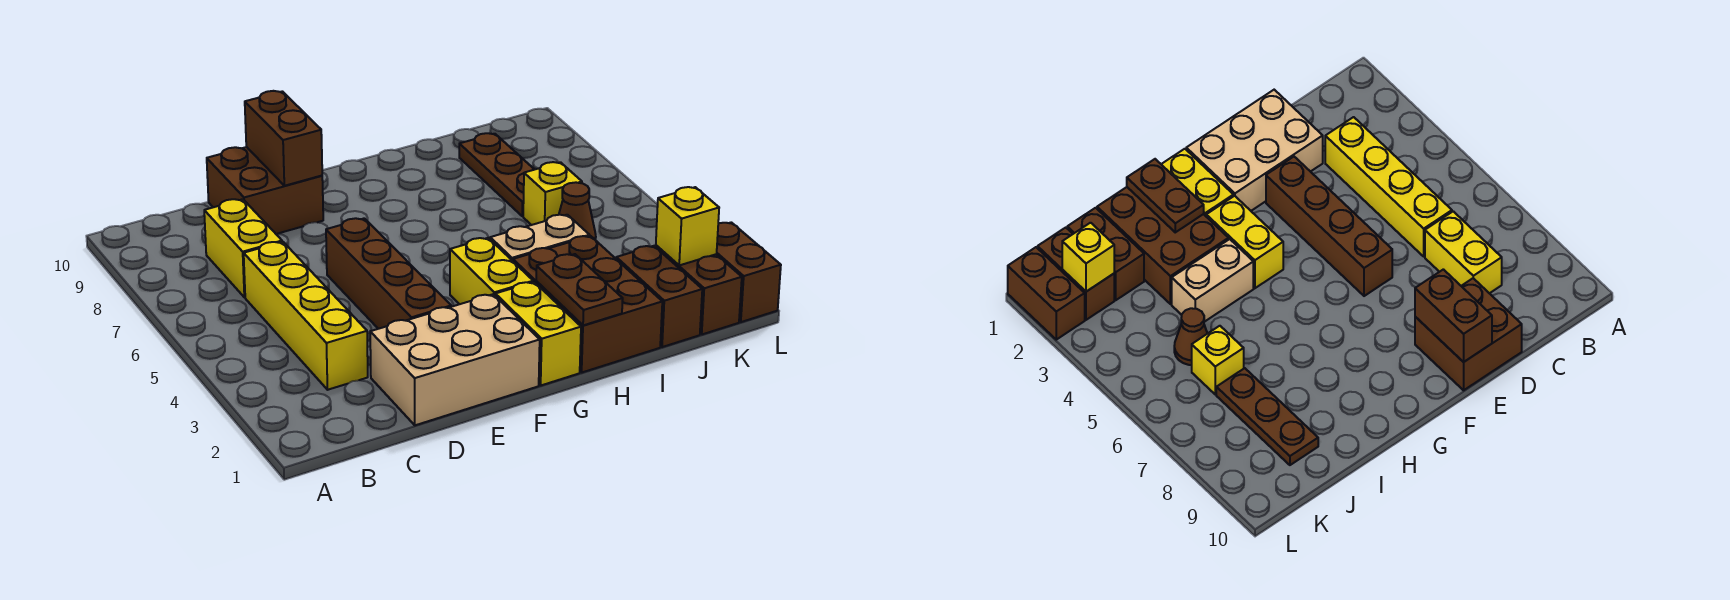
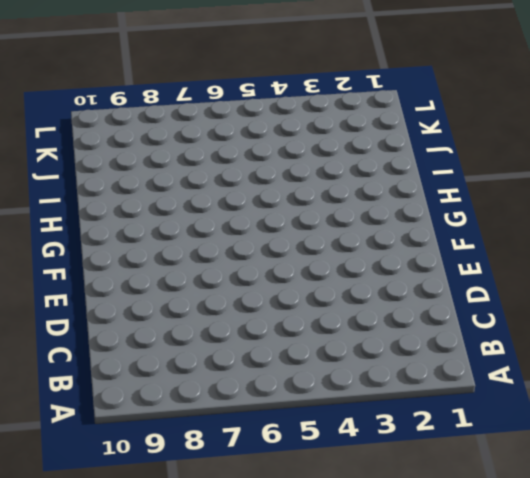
none -> yellow 1x4 brick [244,242,368,390]
none -> yellow 1x2 brick [204,199,282,297]
none -> tan 2x3 brick [370,294,540,425]

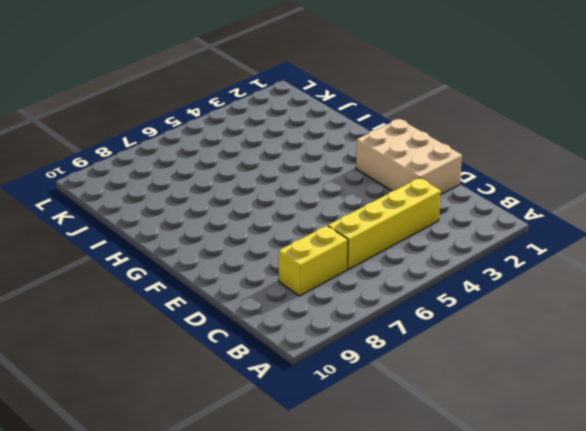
none -> brown 2x2 brick [207,147,323,234]
none -> brown 1x4 brick [326,218,451,329]
none -> yellow 1x2 brick [495,282,581,385]

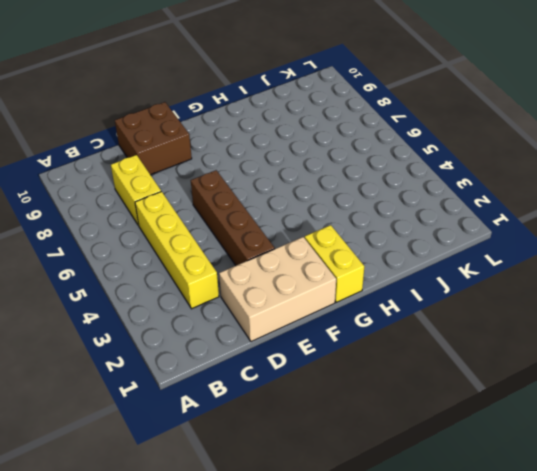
none -> yellow 1x2 brick [450,238,533,304]
none -> brown 2x3 brick [513,236,662,372]
none -> tan 1x2 brick [490,215,590,261]

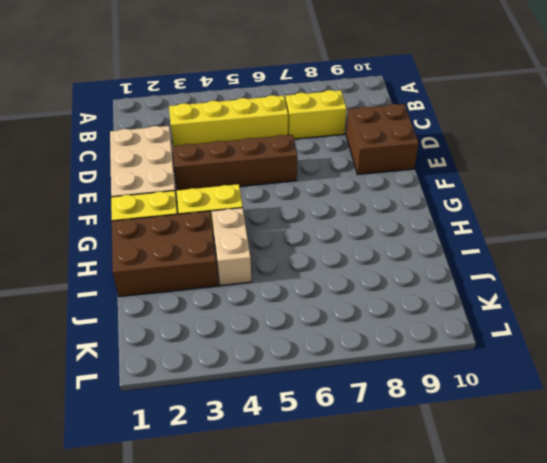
none -> brown 1x2 brick [616,246,702,347]
none -> brown 1x1 cone [559,182,596,240]
none -> yellow 1x1 brick [523,162,582,225]

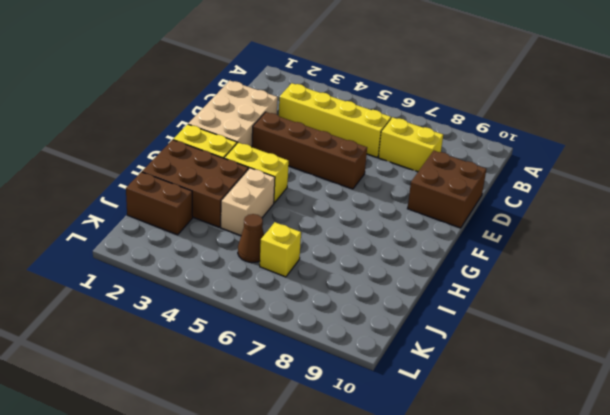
none -> brown 1x3 plate [459,133,535,216]
none -> brown 1x2 brick [656,245,742,334]
none -> brown 1x2 brick [716,222,781,322]

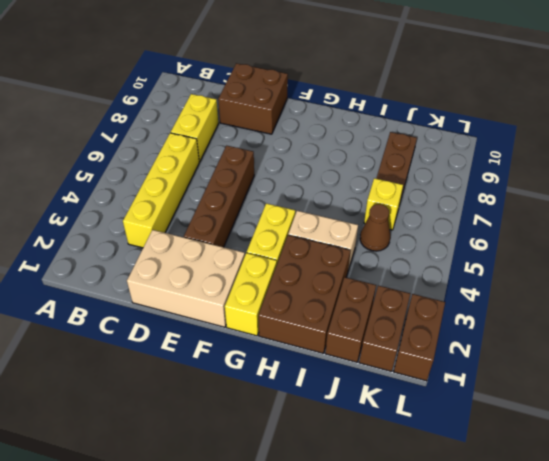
none -> brown 1x2 brick [245,91,322,186]
none -> brown 1x2 plate [536,254,623,325]
none -> yellow 1x1 brick [656,187,719,265]

